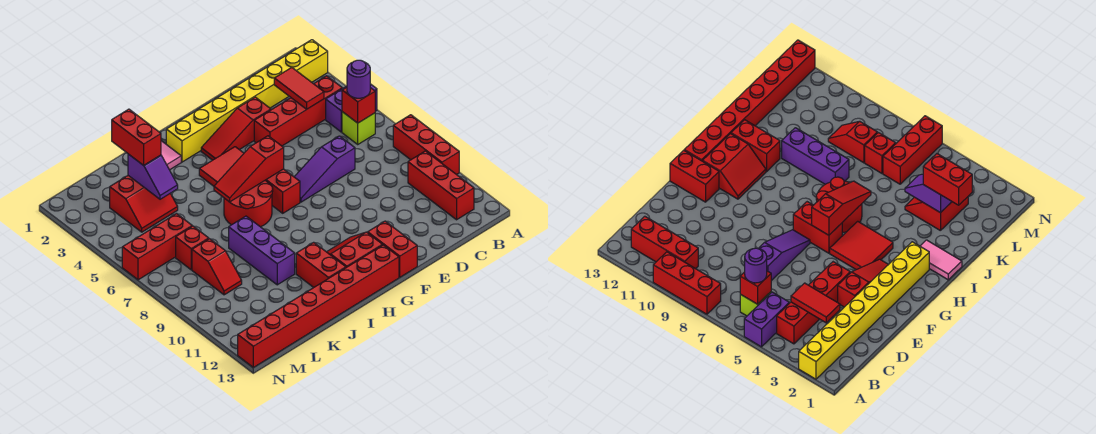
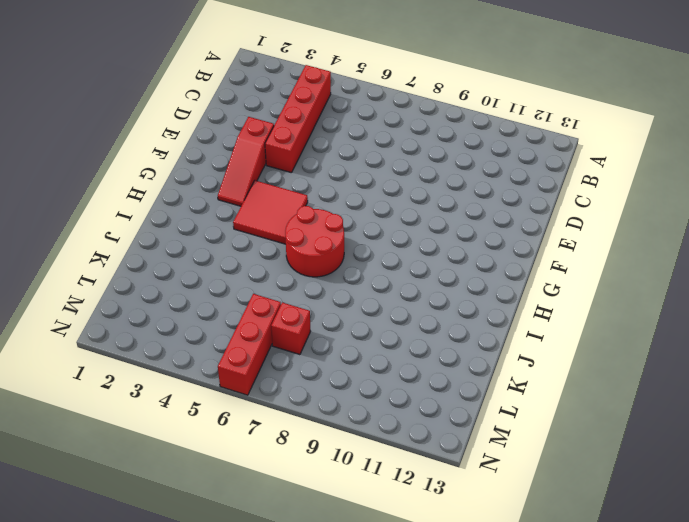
none -> yellow 1x8 brick [166,40,328,162]
none -> purple 1x2 brick [326,84,377,132]
none -> red 1x3 brick [393,115,459,175]

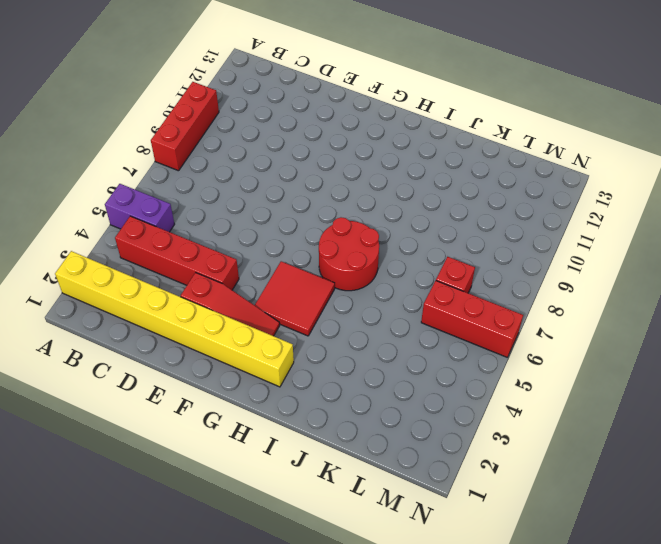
none -> lime 1x1 brick [342,112,375,144]
none -> red 1x3 brick [408,151,474,220]
none -> purple 1x3 slope [294,136,355,202]

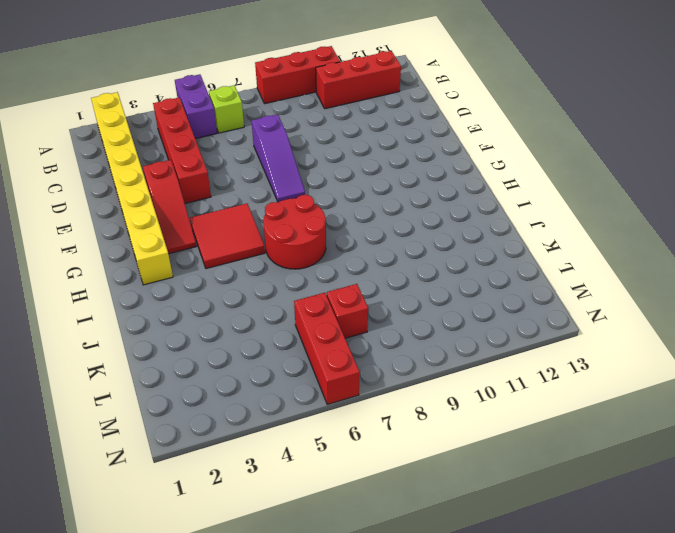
none -> red 1x2 brick [368,221,417,277]
none -> red 1x2 brick [266,169,300,213]
none -> red 2x2 slope [327,232,382,267]

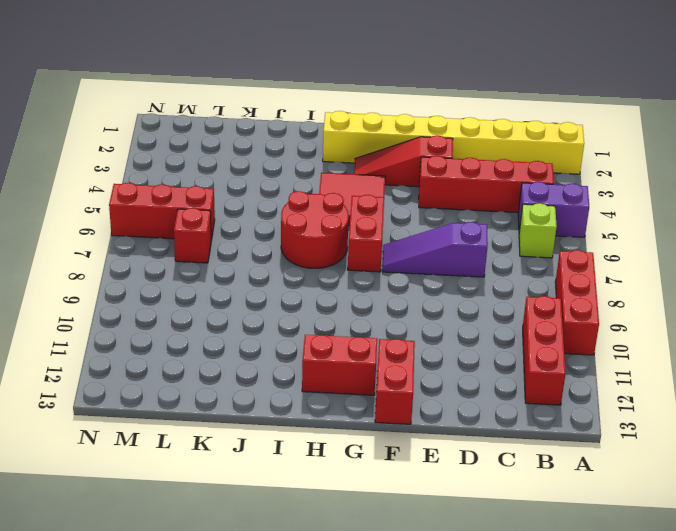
none -> red 1x8 brick [238,245,399,367]
none -> pink 1x2 tile [161,141,181,170]
none -> red 1x2 brick [296,242,346,288]

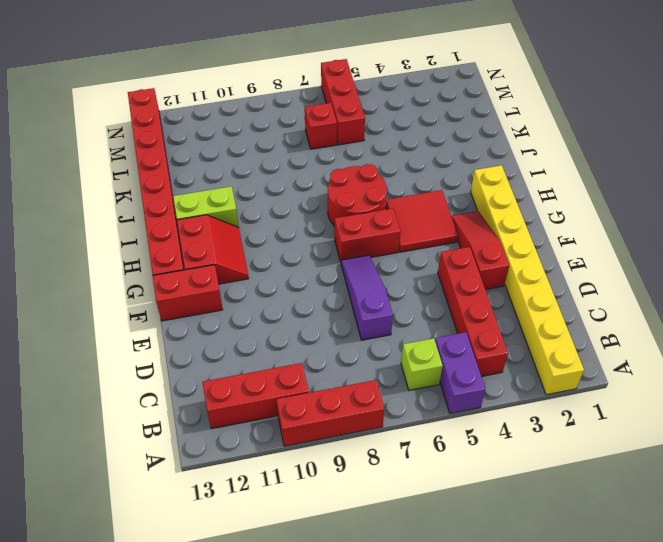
lime 1x2 brick [173,186,239,227] -> red 1x2 brick [296,242,346,288]
none -> pink 1x2 tile [161,141,181,170]
none -> purple 1x3 brick [229,216,295,285]
none -> red 2x2 slope [110,176,178,232]

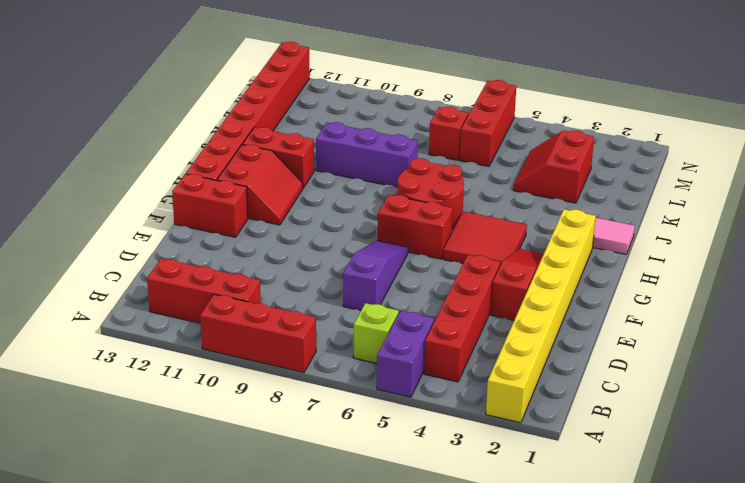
none -> red 1x2 slope [192,239,242,295]
none -> red 1x1 brick [342,87,375,123]
none -> red 1x2 tile [274,68,324,109]

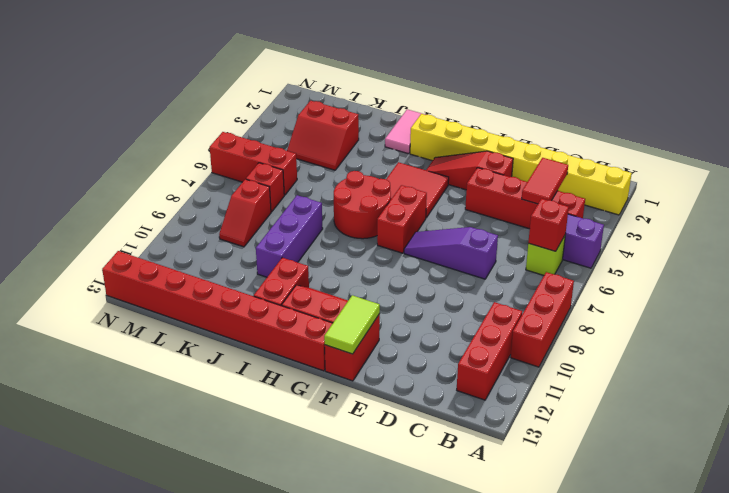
lime 1x2 tile [324,295,380,354] -> none
none -> red 1x3 slope [214,136,284,202]
none -> purple 1x2 slope [128,154,178,199]
none -> purple 1x1 round brick [347,60,370,98]

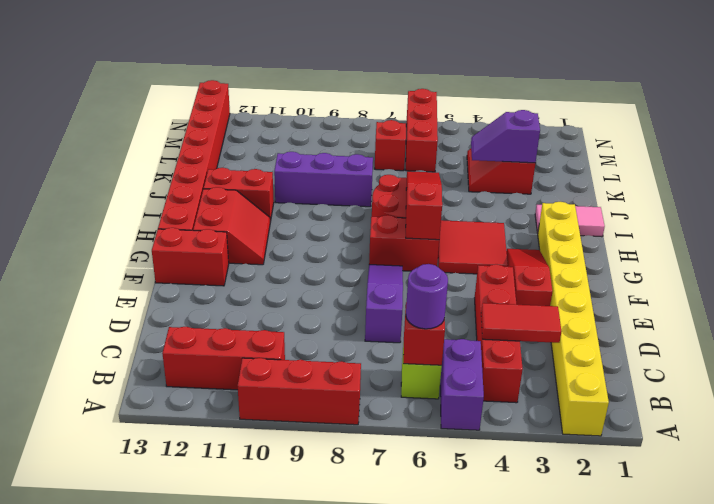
none -> red 1x2 slope [192,239,242,295]
none -> red 1x2 brick [112,109,161,165]

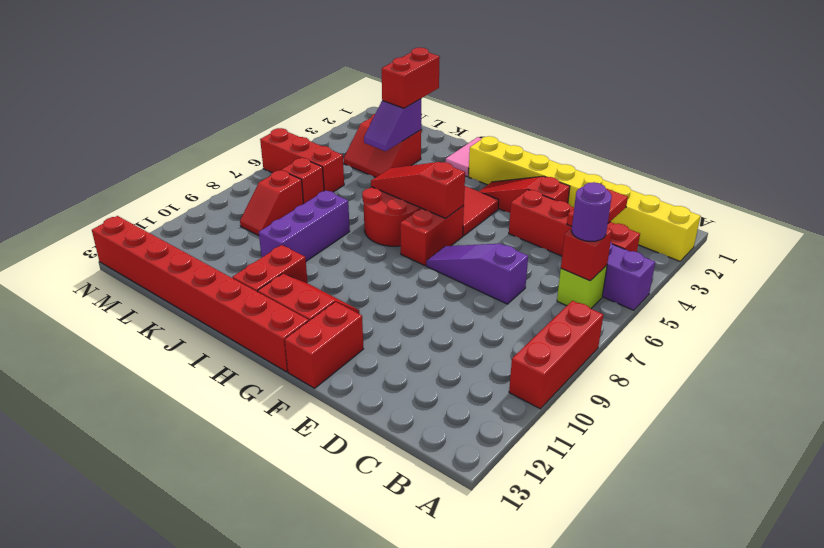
none -> red 1x3 brick [408,151,474,220]

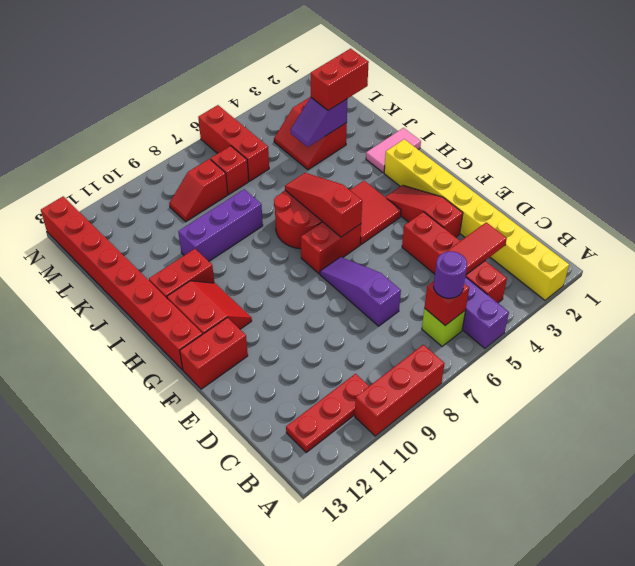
red 1x3 plate [286,374,369,452] -> red 1x3 brick [408,151,474,220]

